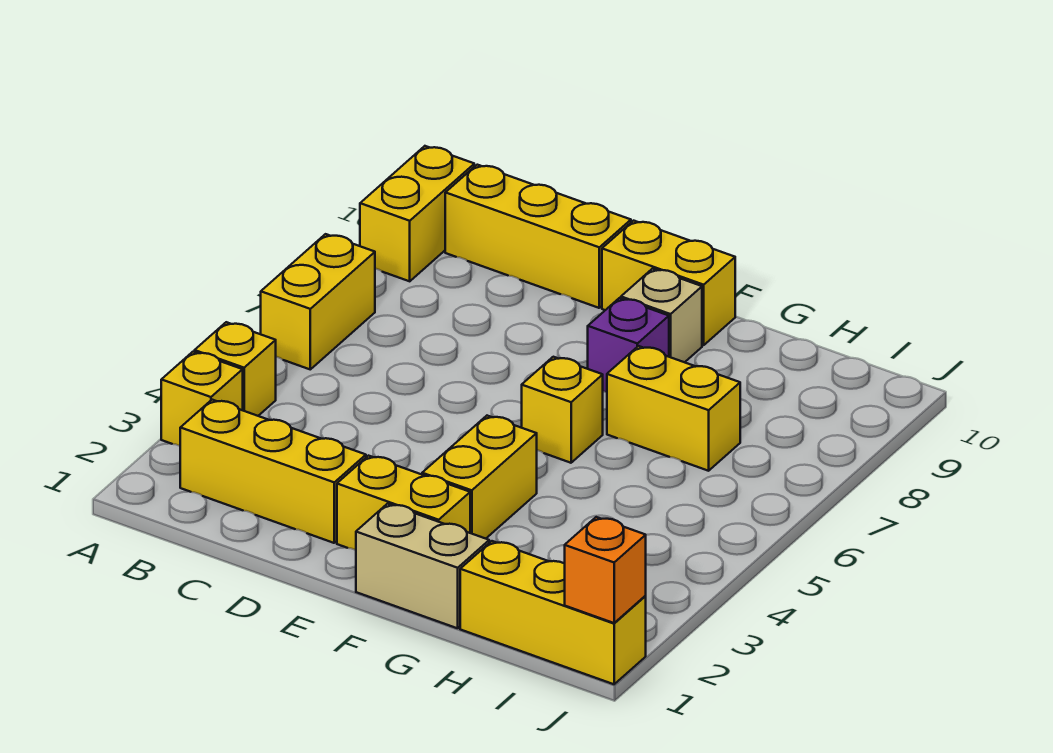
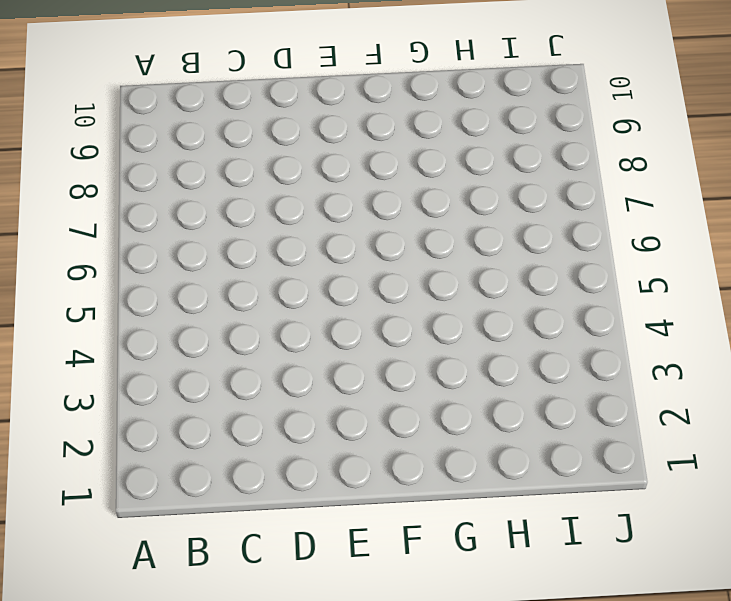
none -> yellow 1x1 brick [161,352,243,446]
none -> yellow 1x1 brick [195,322,276,416]
none -> yellow 1x2 brick [261,234,375,369]

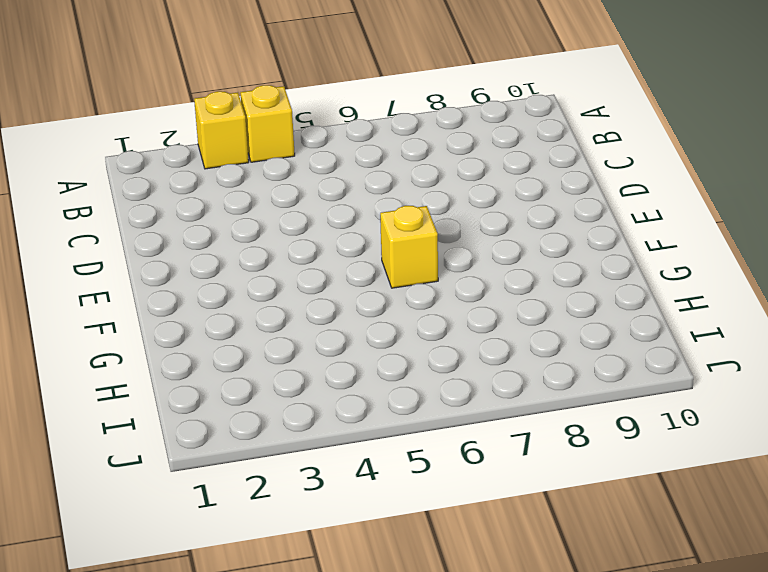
none -> yellow 1x2 brick [261,234,375,369]
none -> yellow 1x2 brick [360,146,474,281]
none -> yellow 1x3 brick [180,400,366,543]

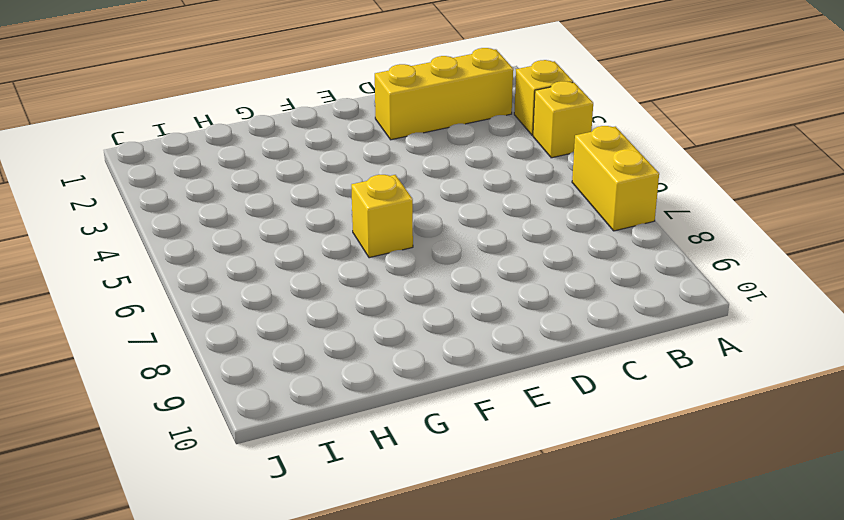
none -> yellow 1x2 brick [360,146,474,281]
none -> yellow 1x3 brick [445,165,631,308]
none -> yellow 1x2 brick [337,456,470,550]

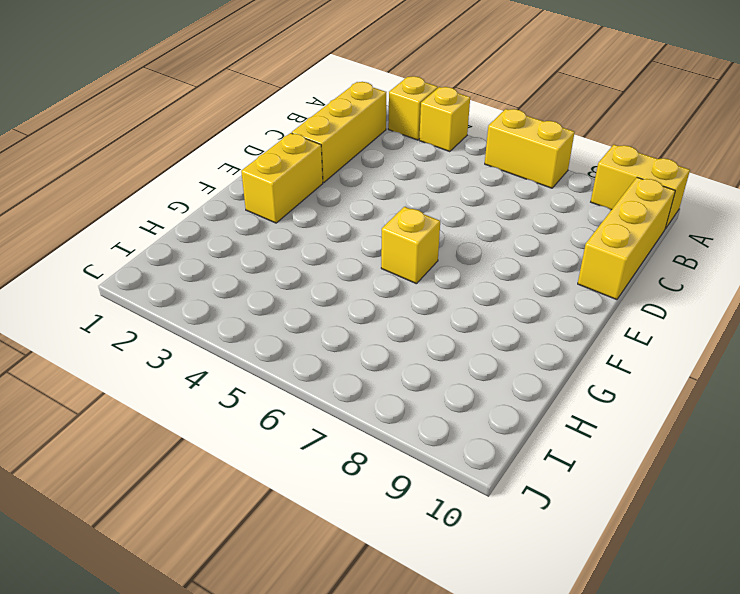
none -> yellow 1x2 brick [602,221,735,345]
none -> tan 1x2 brick [356,504,489,628]
none -> yellow 1x2 brick [422,416,537,539]

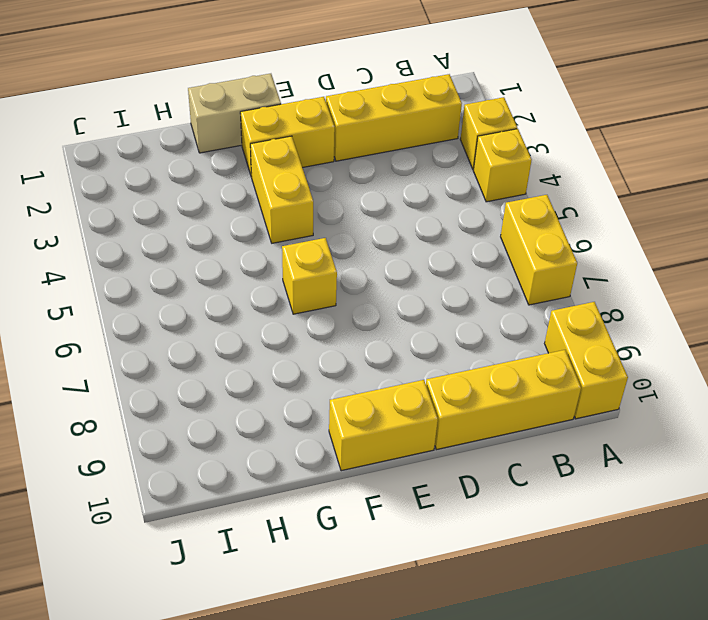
none -> purple 1x1 brick [588,298,669,392]
none -> tan 1x1 brick [621,269,702,362]
none -> yellow 1x2 brick [607,346,740,471]

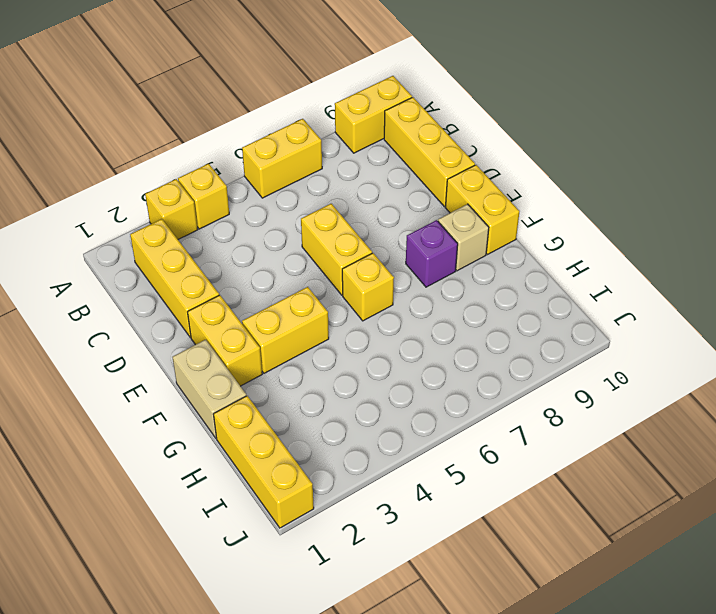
yellow 1x2 brick [301,204,372,295] -> yellow 1x2 brick moved to [607,346,740,471]
none -> orange 1x1 brick [565,517,646,623]

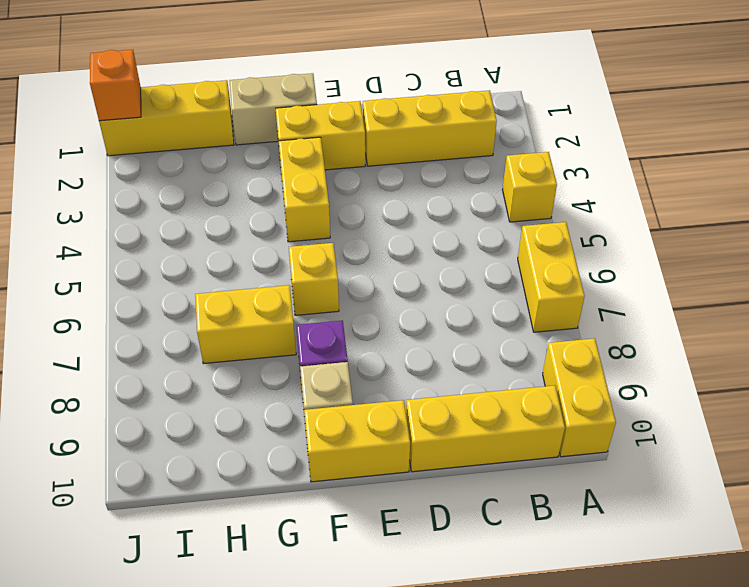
none -> yellow 1x1 brick [161,352,243,446]

